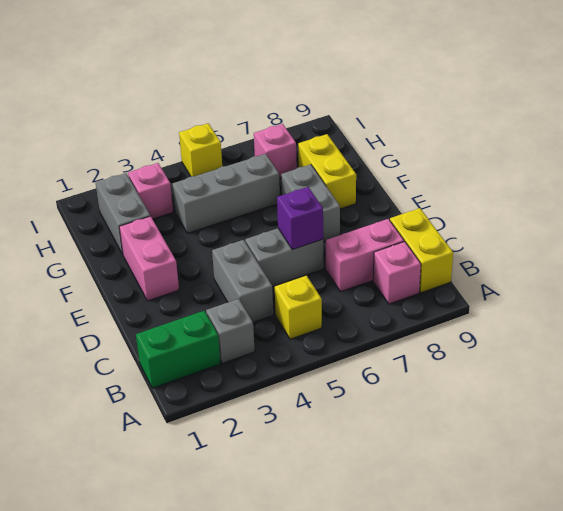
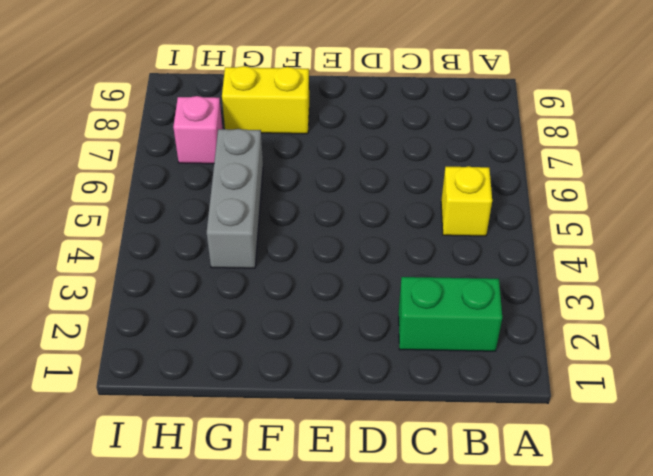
green 1x2 brick [399,277,502,351] -> green 1x2 brick turned to [136,311,220,388]
none -> grey 1x1 brick [206,299,255,363]
none -> pink 1x1 brick [373,242,421,304]
none -> yellow 1x2 brick [390,208,453,293]

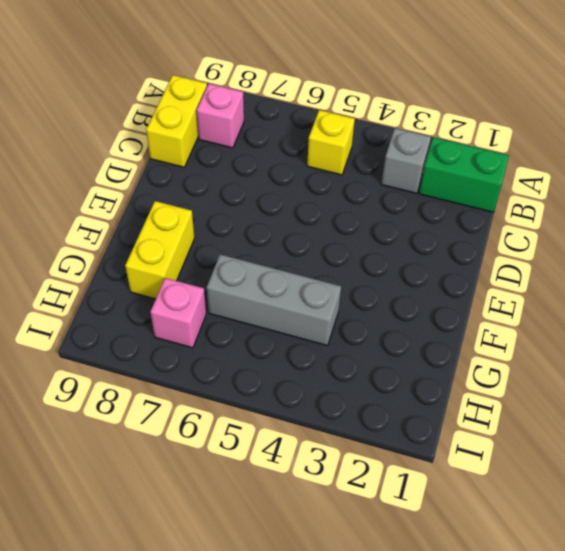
none -> grey 1x2 brick [212,240,273,322]
none -> pink 1x2 brick [326,219,404,292]
none -> grey 1x2 brick [245,228,324,287]

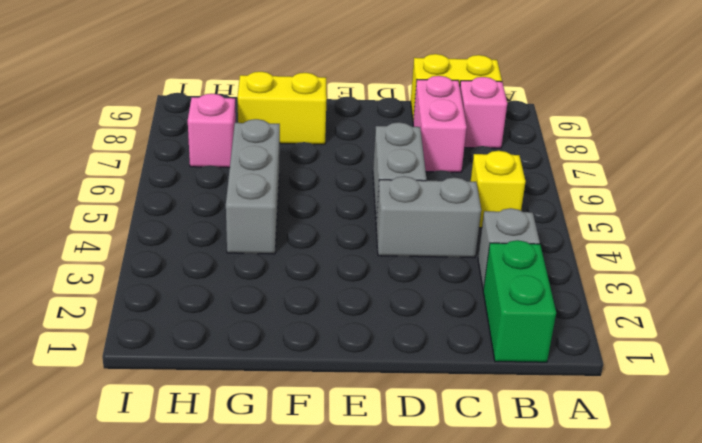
none -> pink 1x2 brick [119,216,179,301]
none -> grey 1x2 brick [281,164,340,241]
none -> grey 1x2 brick [96,173,150,254]

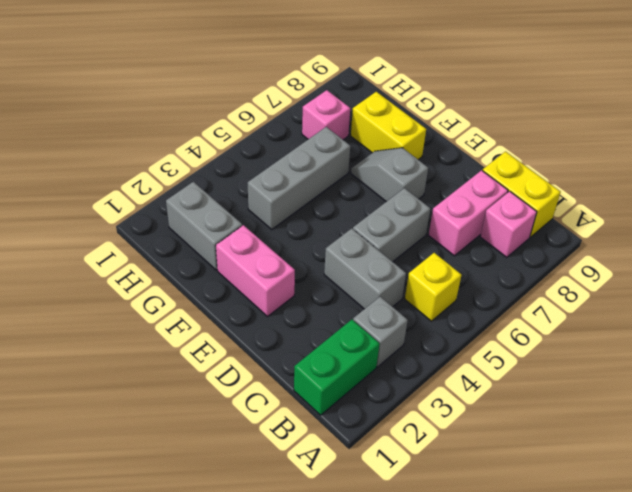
grey 1x2 slope [351,148,428,202] -> grey 1x2 brick [281,164,340,241]
none -> pink 1x1 brick [128,163,173,219]
none -> yellow 1x1 brick [179,123,222,177]
none -> purple 1x1 brick [277,187,323,250]

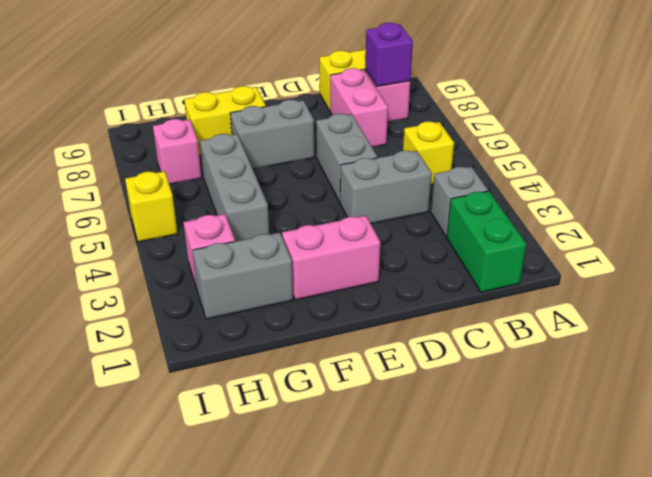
purple 1x1 brick [365,23,413,86] -> purple 1x1 brick moved to [277,187,323,250]

